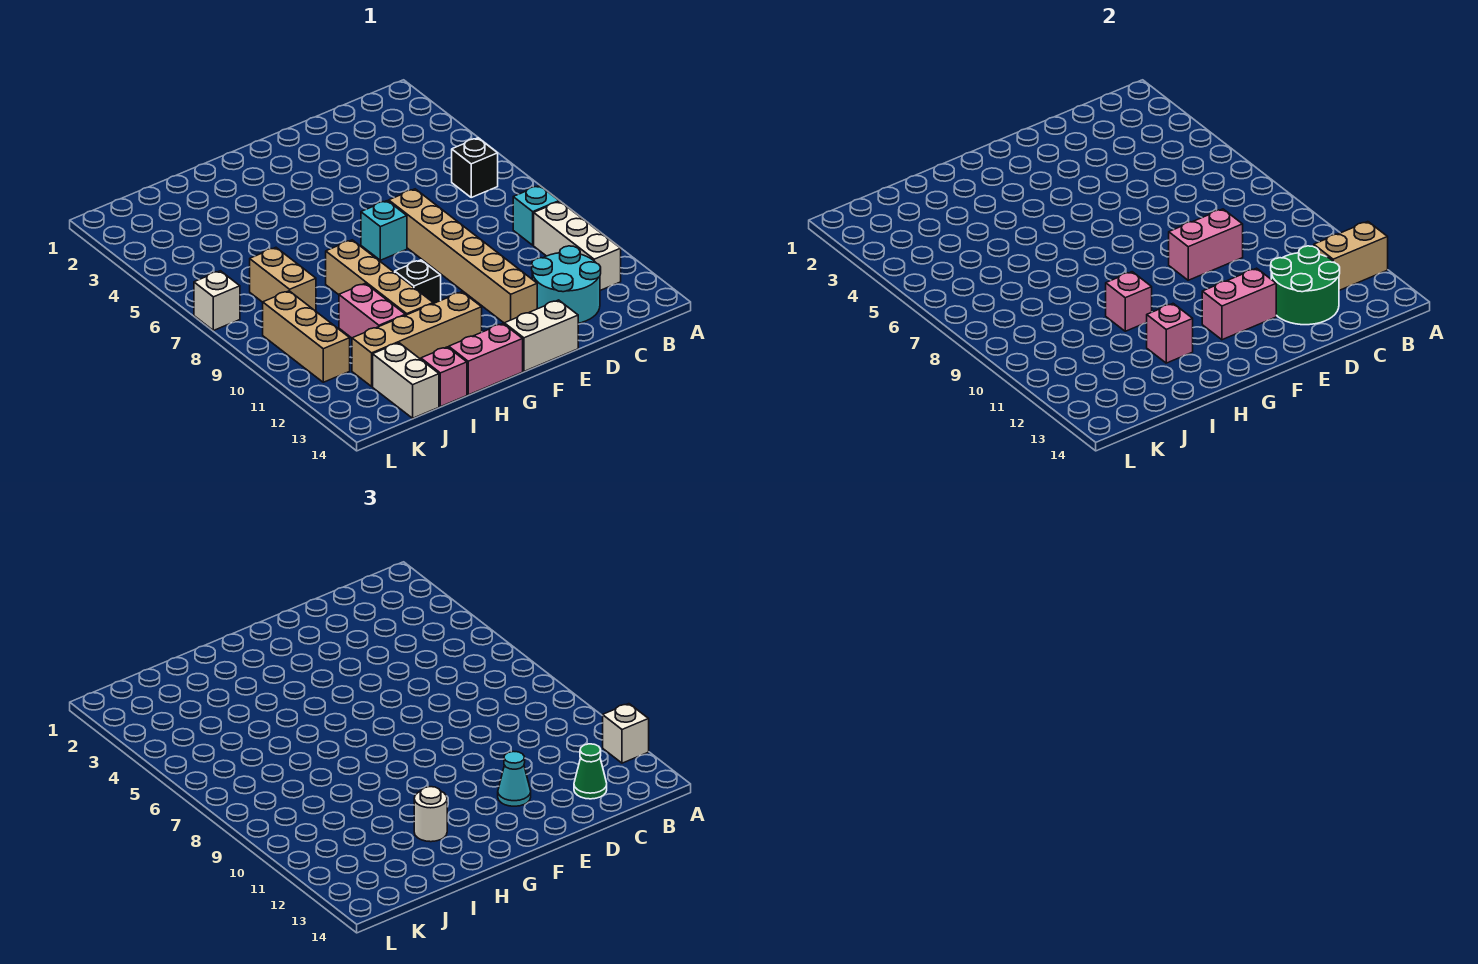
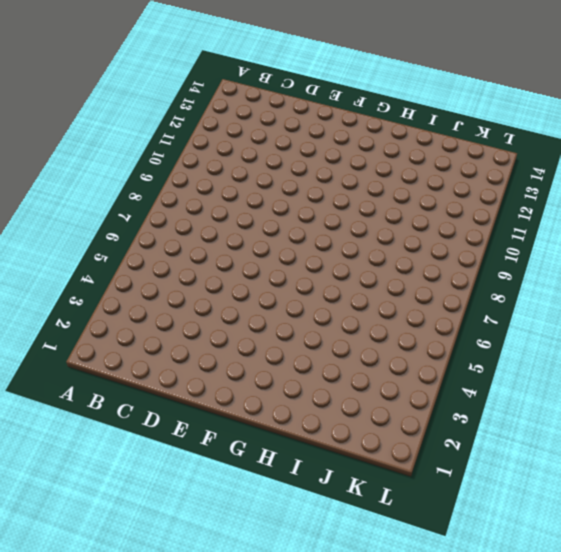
none -> black 1x1 brick [452,138,498,197]
none -> cyan 1x1 brick [513,186,559,245]
none -> white 1x3 brick [534,201,621,290]

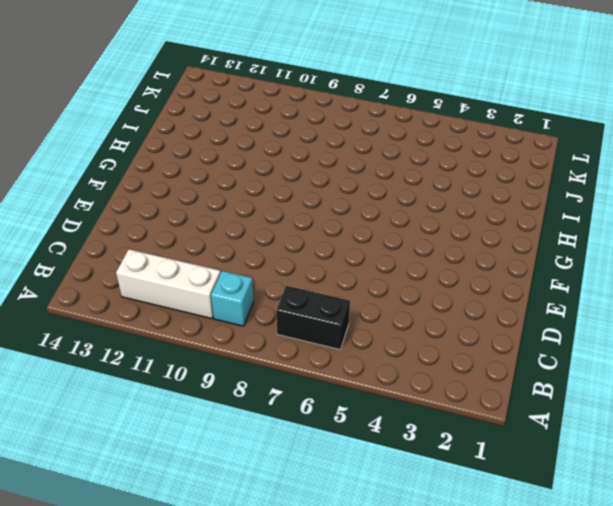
black 1x2 brick [276,286,350,349] -> black 1x1 brick [452,138,498,197]
none -> cyan 2x2 round brick [532,246,601,323]
none -> tan 1x6 brick [389,189,537,323]
none -> white 1x2 brick [504,300,578,371]

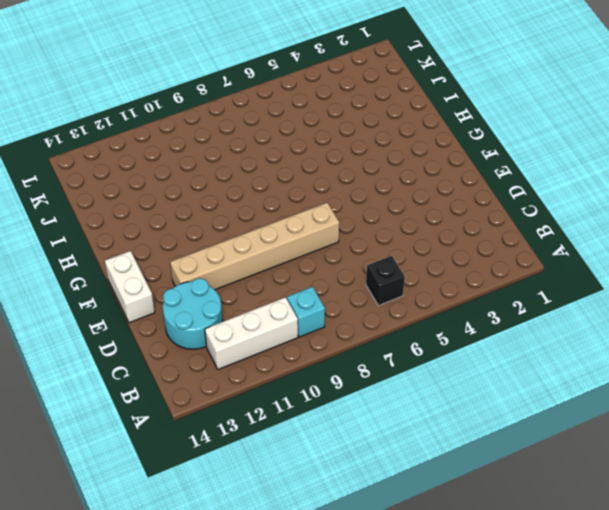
none -> cyan 1x1 brick [361,201,407,260]
none -> black 1x1 brick [395,260,441,303]
none -> tan 1x4 brick [352,292,482,386]

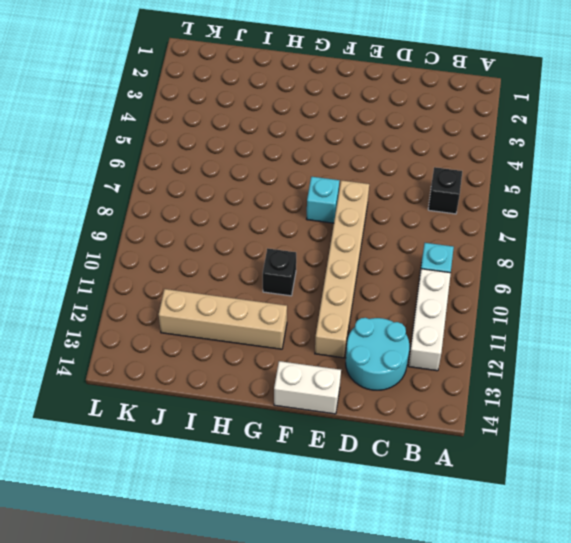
none -> pink 1x2 brick [449,324,523,395]
none -> tan 1x4 brick [326,240,433,315]
none -> pink 1x2 brick [339,283,405,338]

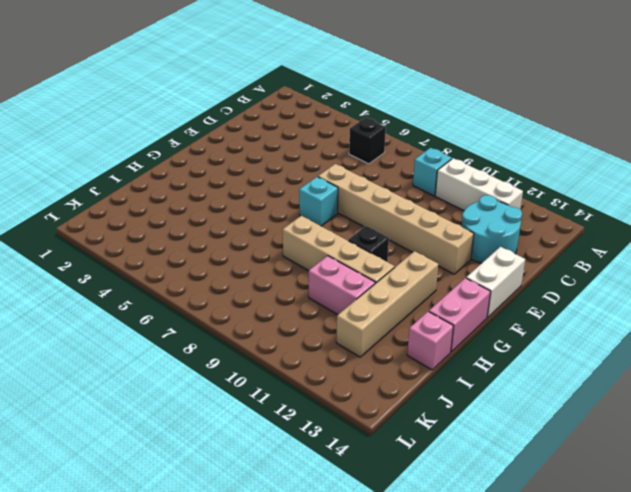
none -> tan 1x2 brick [250,248,316,311]
none -> white 1x2 brick [373,343,439,418]
none -> tan 1x3 brick [263,291,350,382]

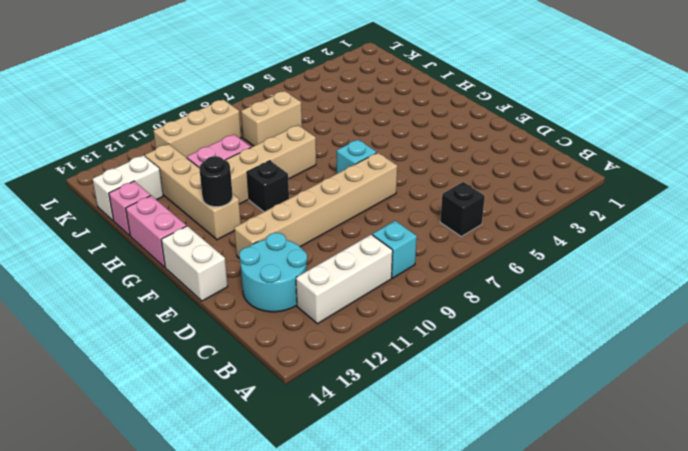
black 1x1 round brick [199,156,233,207] -> none
none -> white 1x1 brick [194,271,240,331]
none -> tan 1x2 brick [1314,222,1388,290]
none -> green 2x2 round brick [1271,246,1340,325]

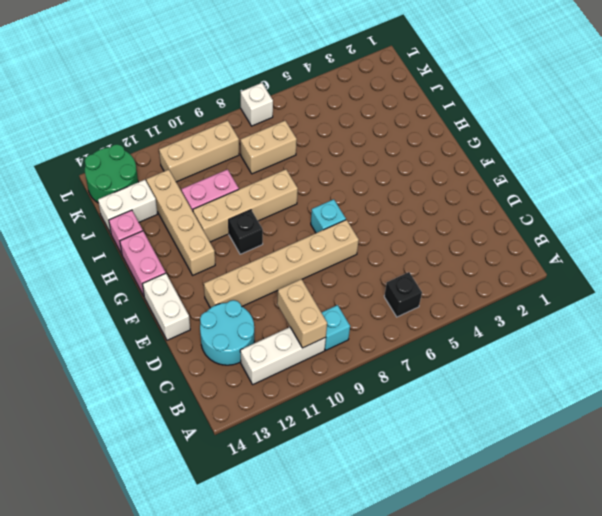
tan 1x2 brick [277,279,327,348] -> tan 1x2 brick moved to [1314,222,1388,290]
green 2x2 round brick [85,144,138,203] -> green 2x2 round brick moved to [1271,246,1340,325]
none -> pink 1x2 brick [1169,209,1243,280]
none -> pink 1x2 brick [1202,268,1276,340]
none -> pink 1x1 brick [1106,272,1152,331]

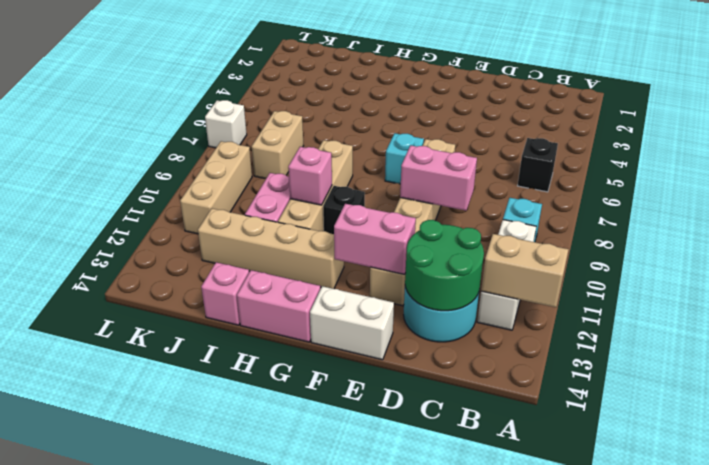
none -> white 1x2 brick [373,343,439,418]
none -> pink 1x1 brick [1147,304,1193,363]
none -> white 1x1 brick [603,704,649,763]

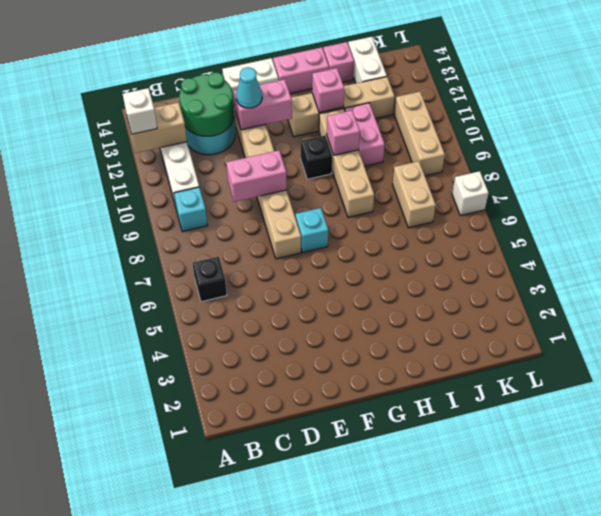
none -> green 1x1 cone [574,744,607,799]
none -> white 1x1 round brick [414,787,447,842]

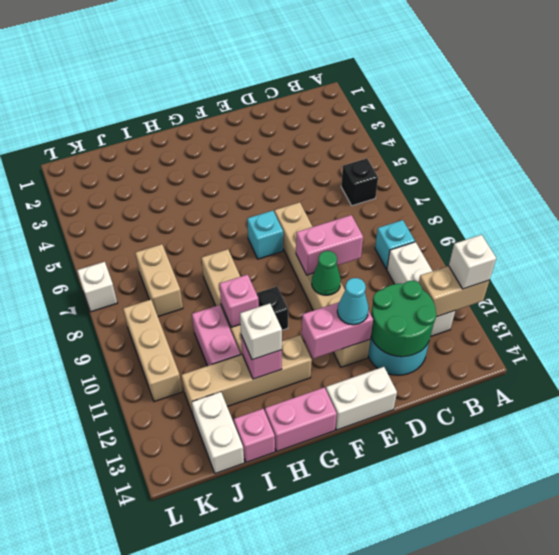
green 1x1 cone [312,251,341,295] -> green 1x1 cone moved to [574,744,607,799]
white 1x1 brick [240,304,282,360] -> white 1x1 round brick [414,787,447,842]

